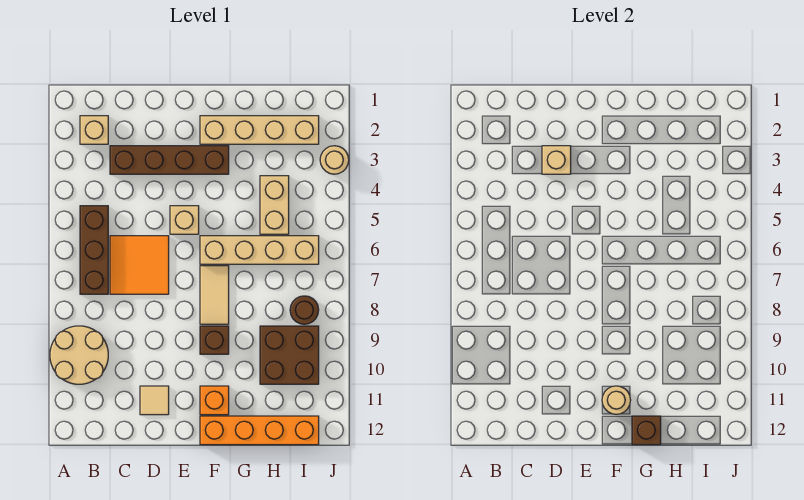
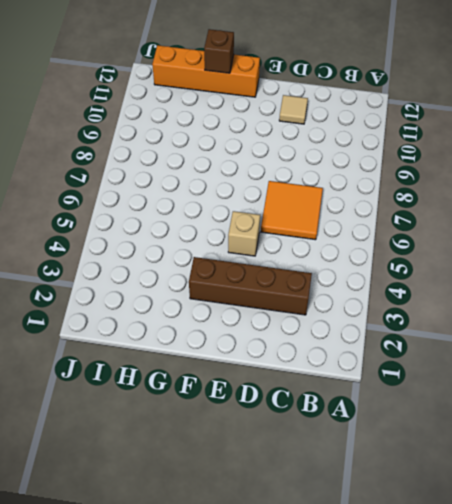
none -> tan 2x2 round brick [50,326,108,384]
none -> tan 1x1 brick [80,116,108,144]
none -> brown 1x3 brick [80,206,108,294]

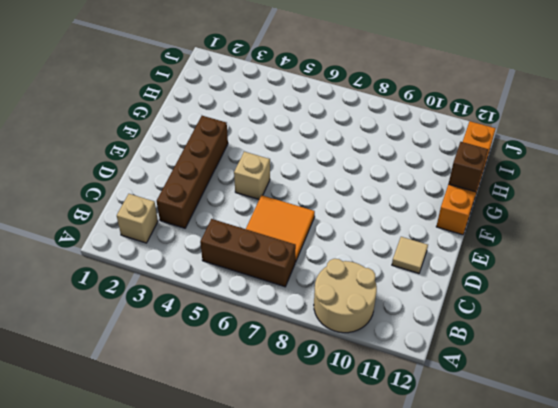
none -> tan 1x4 brick [200,116,319,144]
none -> tan 1x4 brick [200,236,319,264]
none -> tan 1x2 tile [200,266,229,324]

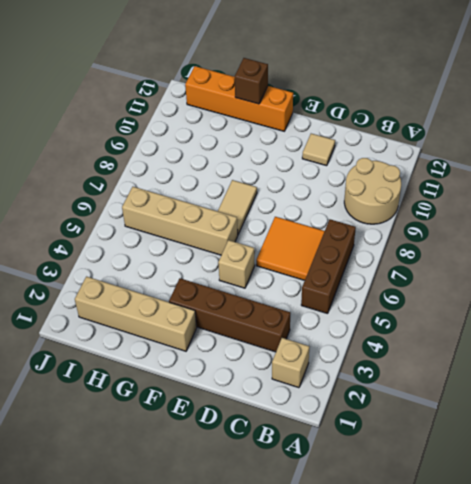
none -> brown 1x1 brick [200,326,229,354]
none -> orange 1x1 brick [200,386,229,415]
none -> tan 1x2 brick [260,176,289,234]

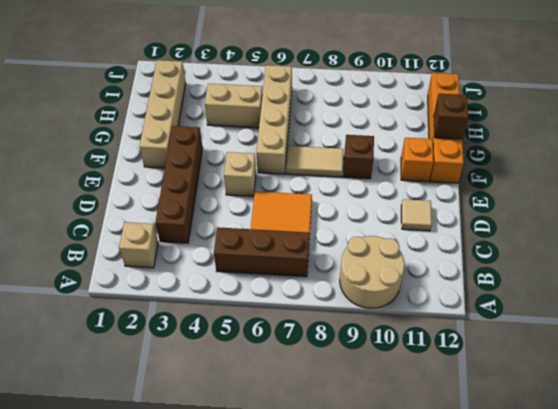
none -> brown 2x2 brick [260,326,319,384]
none -> brown 1x1 round brick [290,296,319,324]
none -> tan 1x1 round brick [320,146,349,174]

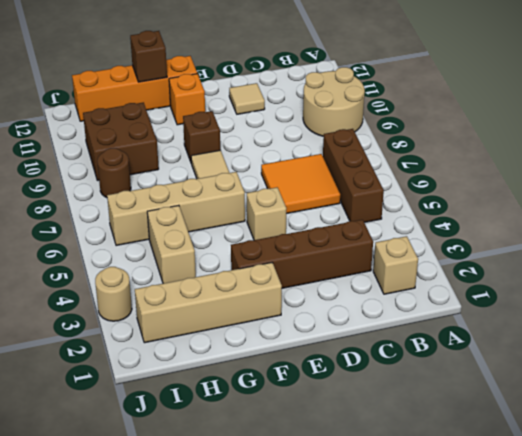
none -> tan 1x1 brick [542,146,571,174]
none -> tan 1x1 round brick [602,386,631,414]

